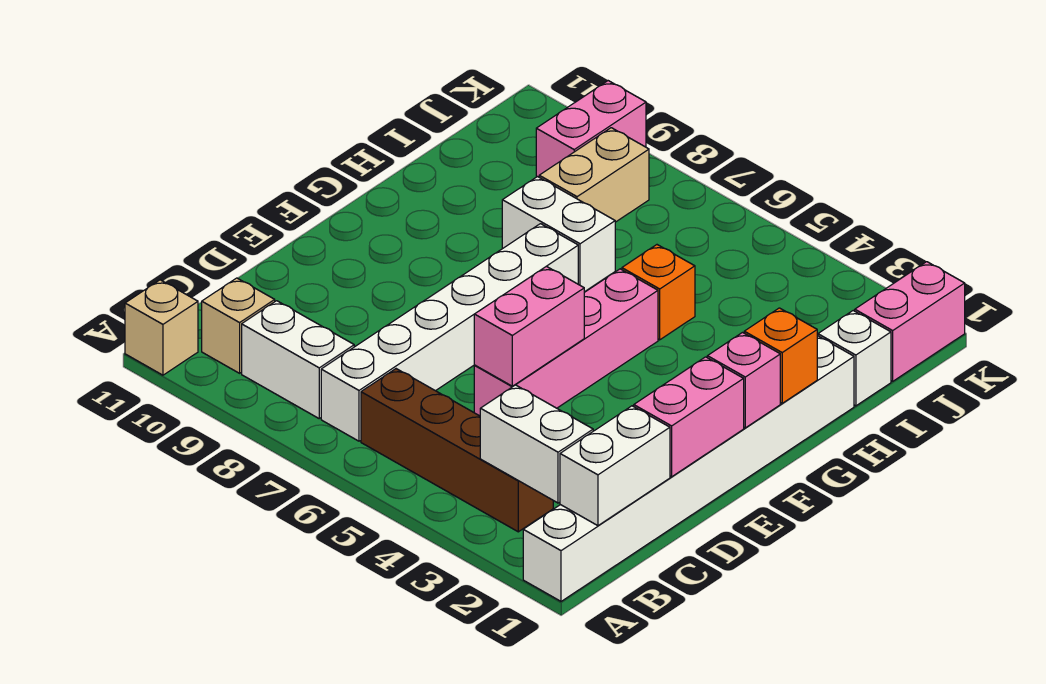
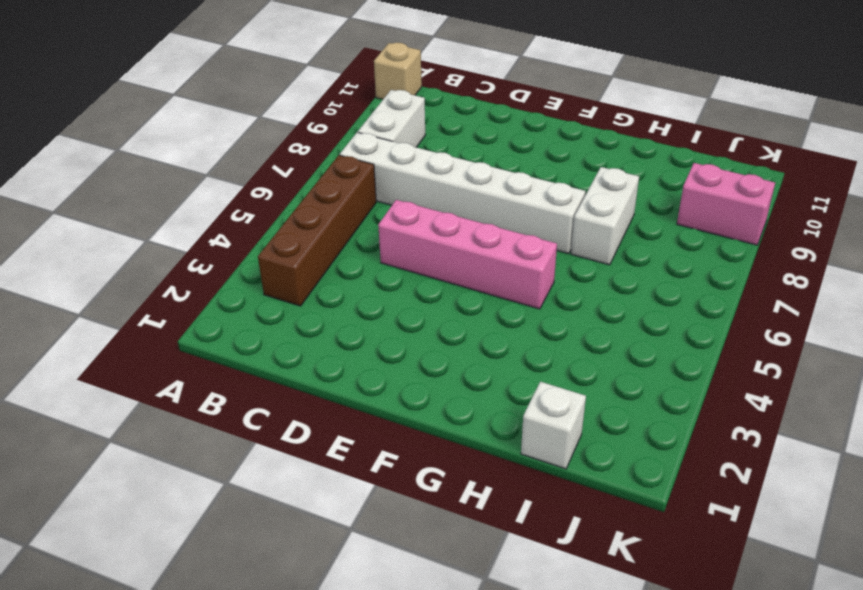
none -> white 1x8 brick [523,336,854,601]
none -> tan 1x1 brick [202,278,275,373]
none -> orange 1x1 brick [622,245,695,340]

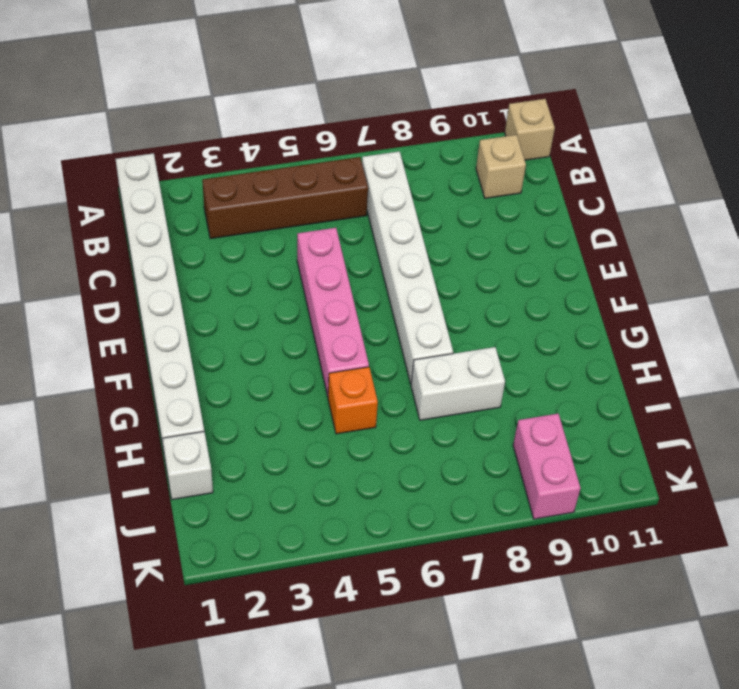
none -> white 1x2 brick [242,301,354,418]
none -> tan 1x2 brick [539,128,649,222]
none -> pink 1x2 brick [855,262,965,381]

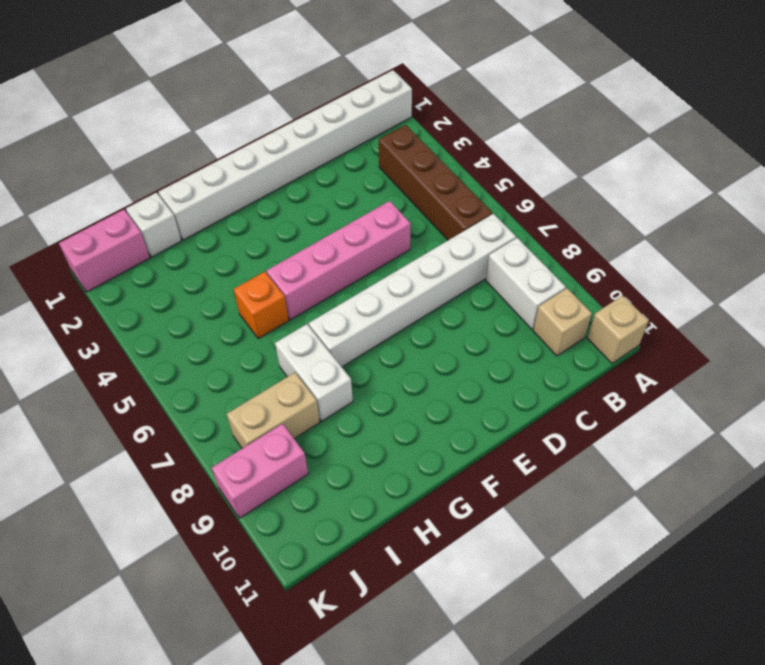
none -> white 1x2 brick [560,406,670,526]
none -> white 1x2 brick [480,385,593,503]
none -> pink 1x2 brick [634,357,744,477]

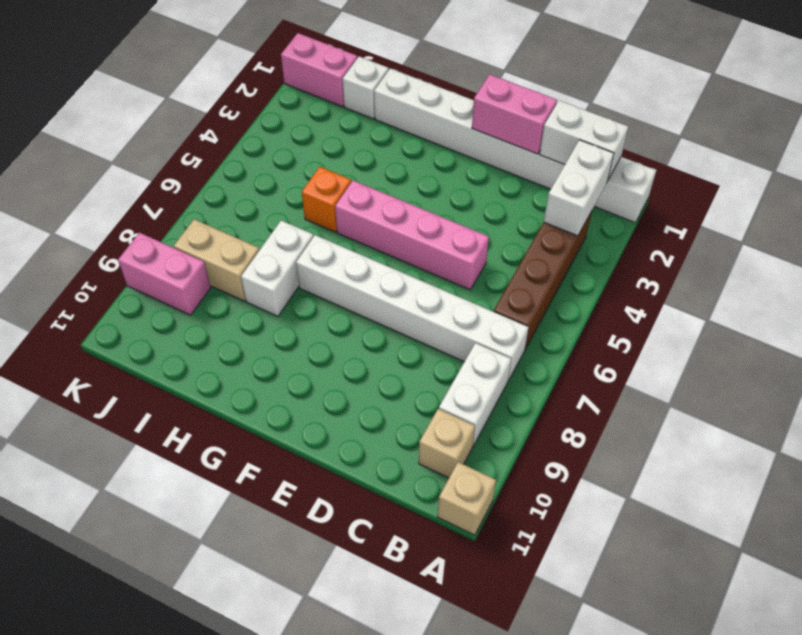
none -> pink 1x2 brick [474,266,584,386]
none -> pink 1x1 brick [707,333,780,428]
none -> orange 1x1 brick [744,308,817,403]

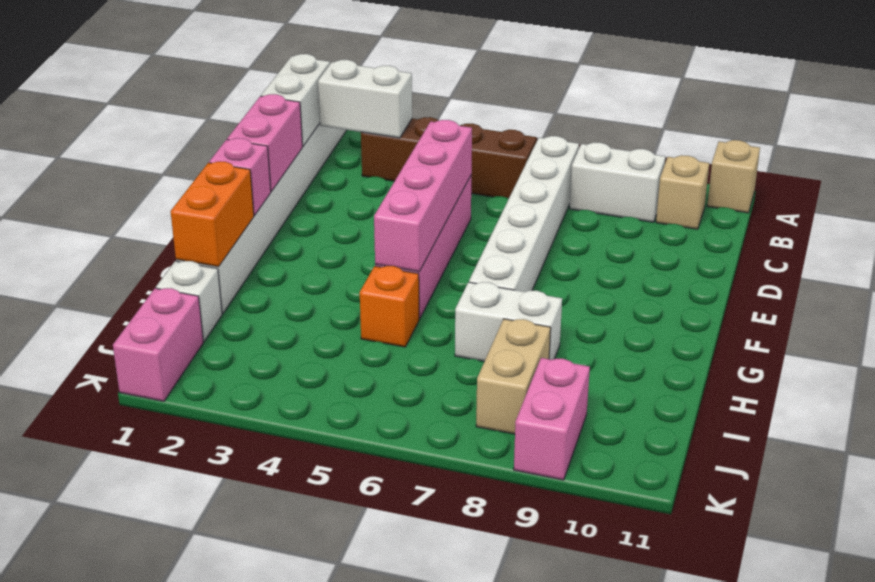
pink 1x4 brick [374,120,472,272] -> pink 1x2 brick [474,266,584,386]
orange 1x2 brick [171,162,254,267] -> orange 1x1 brick [744,308,817,403]

